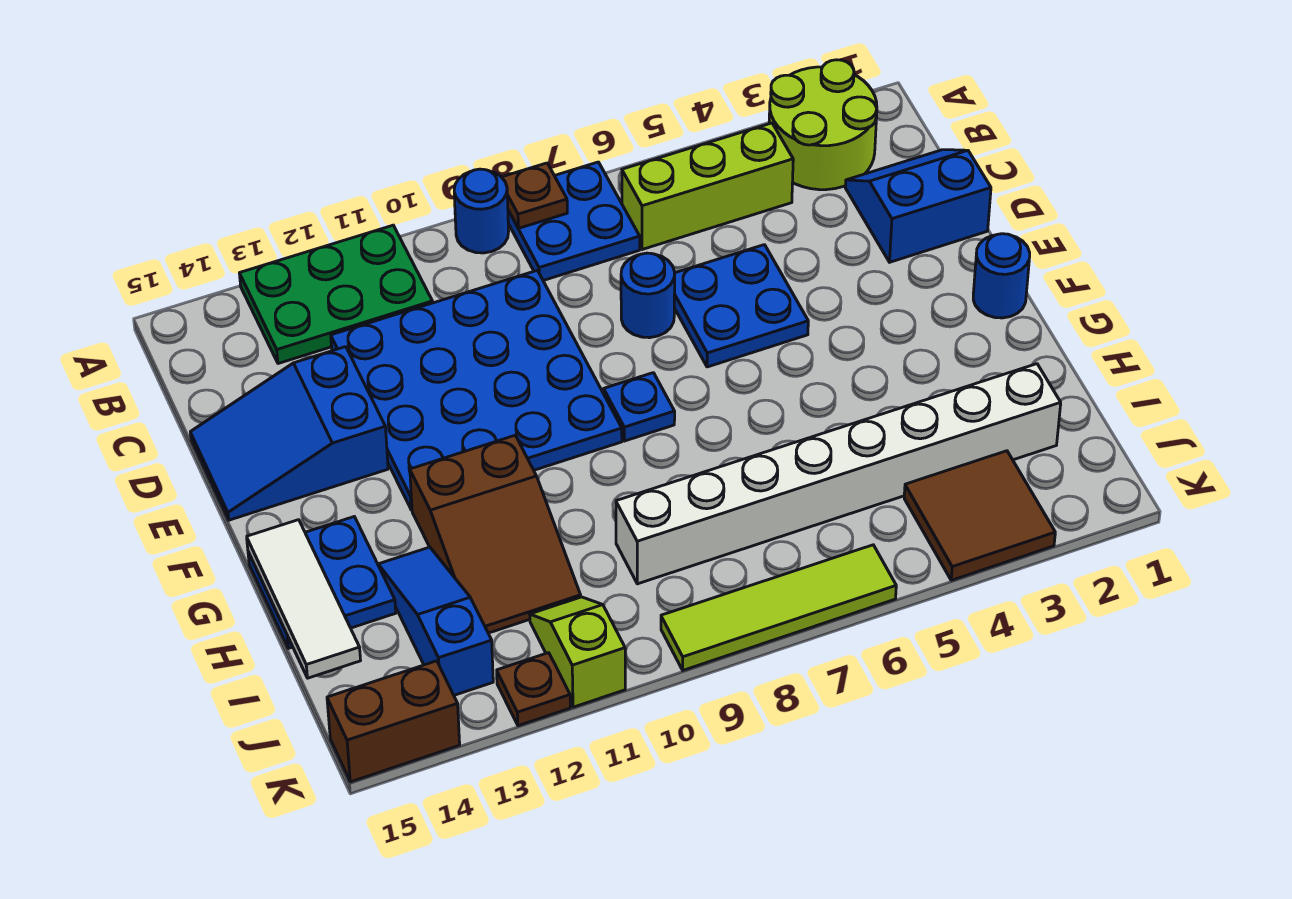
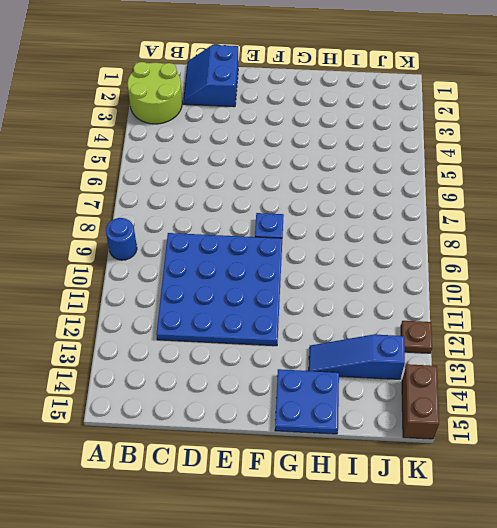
none -> blue 2x2 plate [508,162,640,281]
none -> green 2x3 plate [239,225,433,364]
none -> lime 1x3 brick [622,123,793,249]

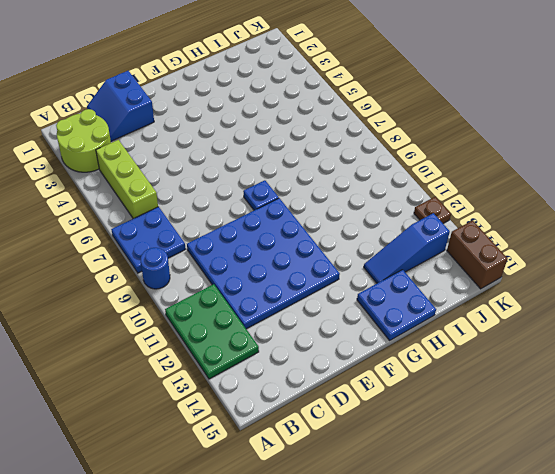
none -> blue 2x2 plate [674,245,808,367]
none -> blue 1x1 round brick [621,253,675,338]
none -> blue 2x3 slope [190,347,388,520]

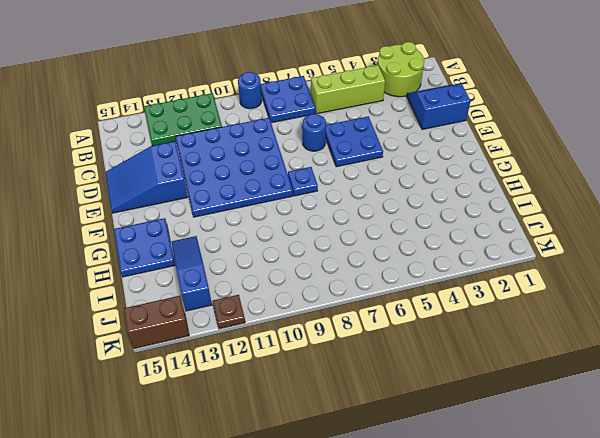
none -> blue 1x1 round brick [973,234,1030,318]
none -> brown 2x3 slope [410,435,581,633]
none -> white 1x8 brick [616,364,1061,584]

